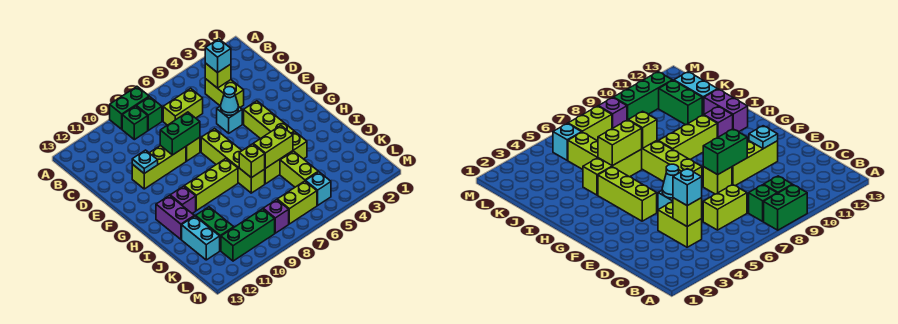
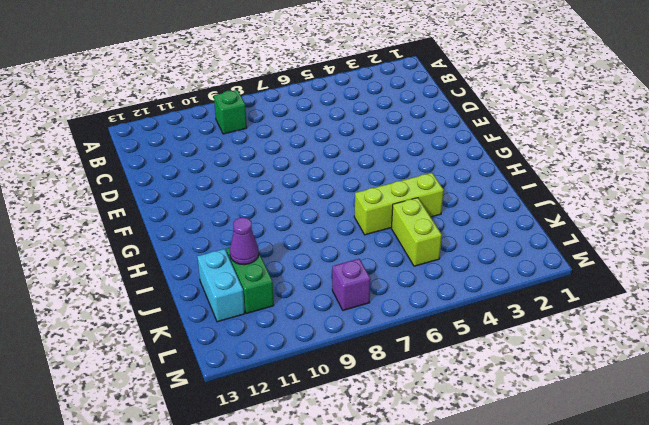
purple 1x1 cone [230,217,259,265] -> none
none -> green 1x2 brick [110,87,149,129]
none -> green 1x1 brick [137,97,162,130]
none -> lime 1x2 brick [205,79,244,107]

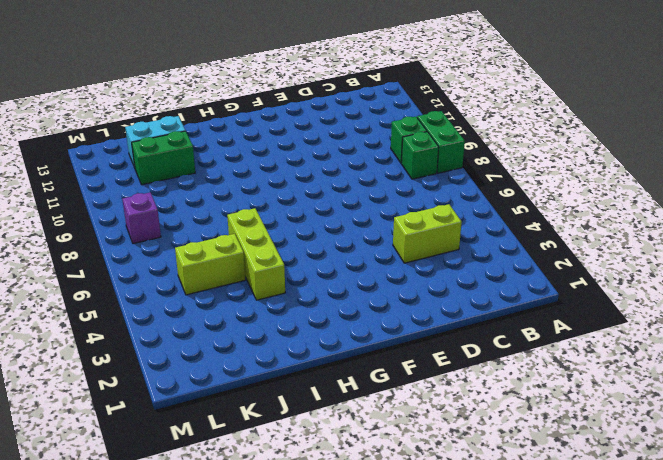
none -> lime 1x2 brick [163,88,203,125]
none -> cyan 1x1 brick [217,106,242,133]
none -> lime 1x1 brick [186,137,200,161]

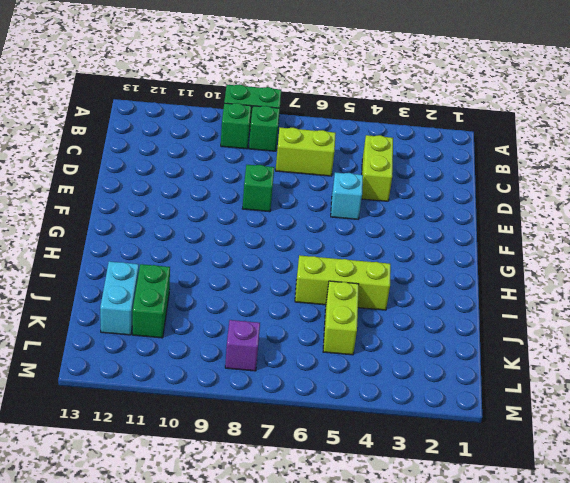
green 1x1 brick [242,165,274,212] -> lime 1x1 brick [186,137,200,161]
none -> lime 1x3 brick [132,145,186,189]
none -> lime 1x3 brick [244,101,294,139]
none -> lime 1x4 brick [201,129,265,193]

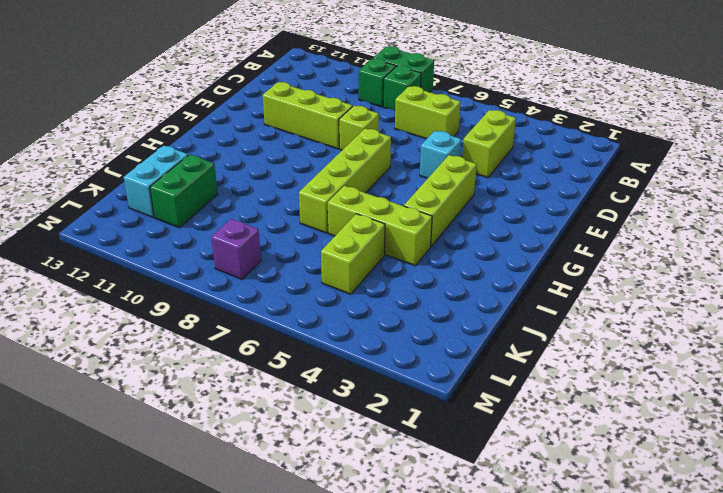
none -> lime 1x3 brick [184,159,238,211]
none -> purple 1x1 brick [170,186,196,213]
none -> purple 1x2 brick [156,196,194,239]

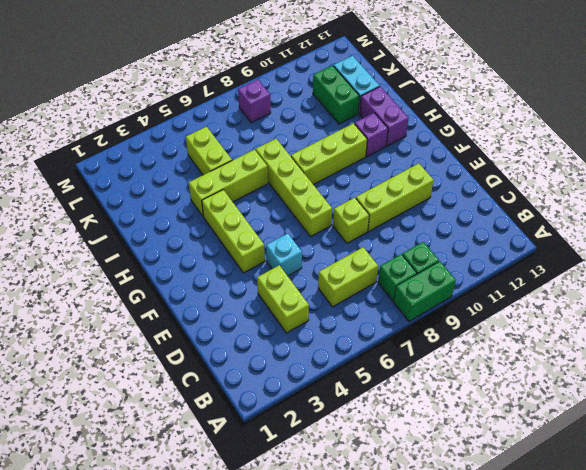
none -> cyan 1x1 brick [306,172,331,205]
none -> lime 1x2 brick [277,181,317,224]
none -> green 1x3 brick [221,209,275,261]

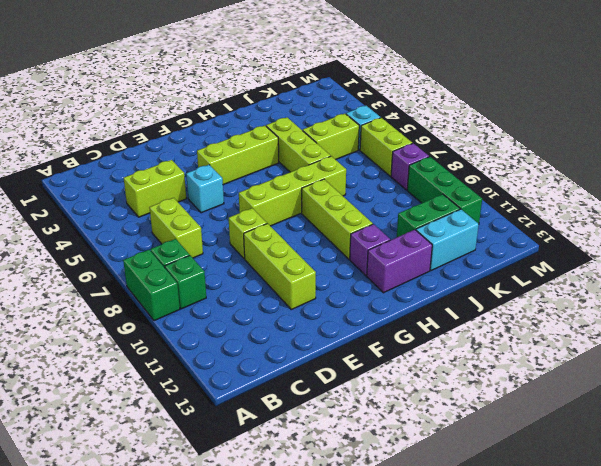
none -> lime 1x1 brick [205,63,231,88]
none -> cyan 1x1 cone [221,87,238,115]
none -> green 1x2 brick [160,112,200,155]

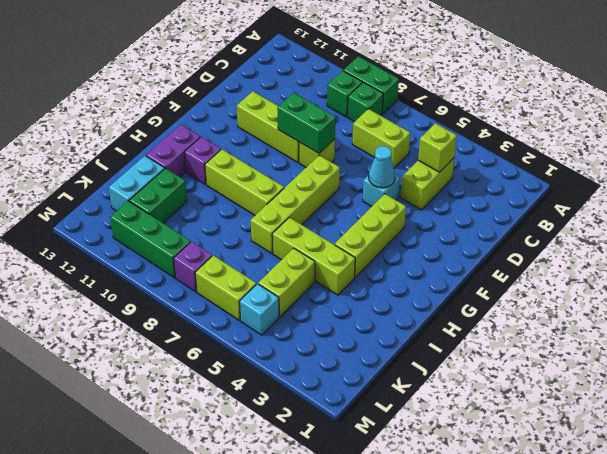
none -> cyan 1x1 plate [132,150,158,174]
none -> lime 1x2 brick [254,126,293,169]
none -> lime 1x1 brick [239,144,265,178]

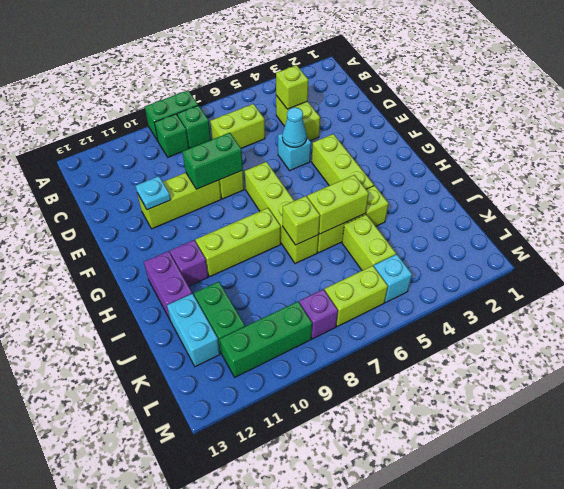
none -> cyan 1x1 brick [205,39,231,73]

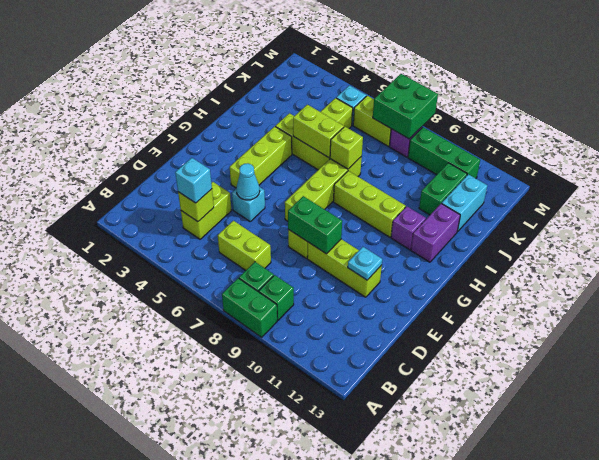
green 2x2 brick [373,74,438,139] -> none

